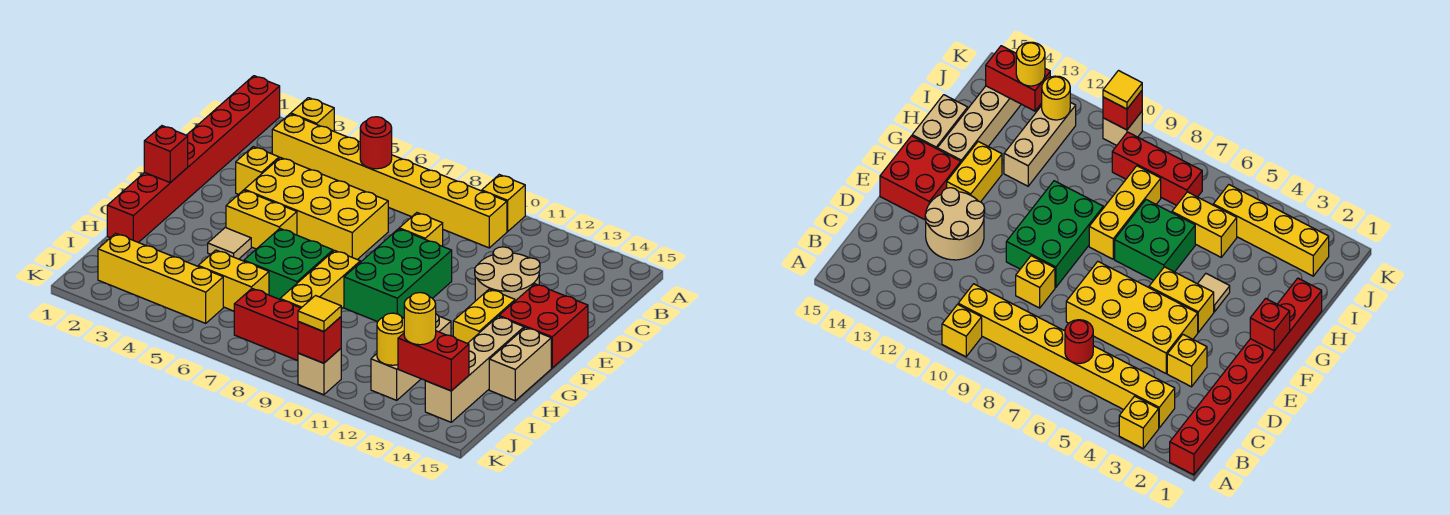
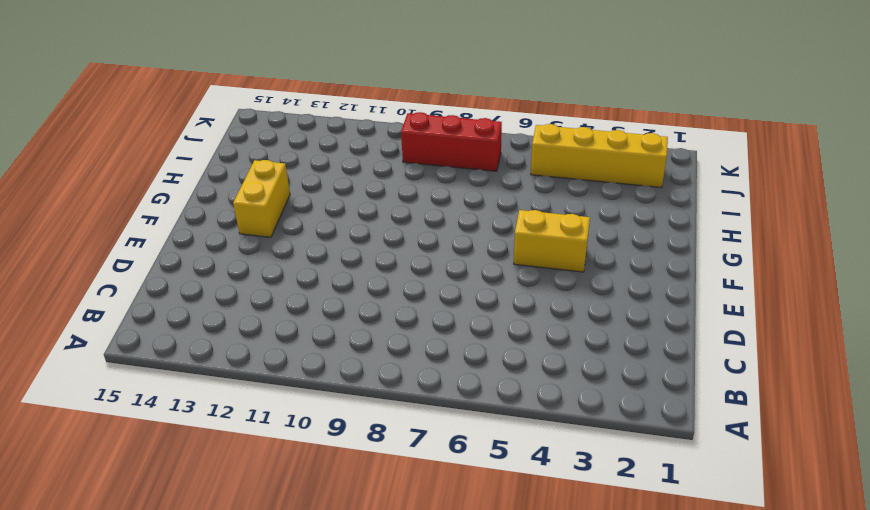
none -> red 1x8 brick [107,76,280,243]
none -> yellow 1x1 brick [291,98,334,131]
none -> yellow 1x1 brick [482,175,525,232]

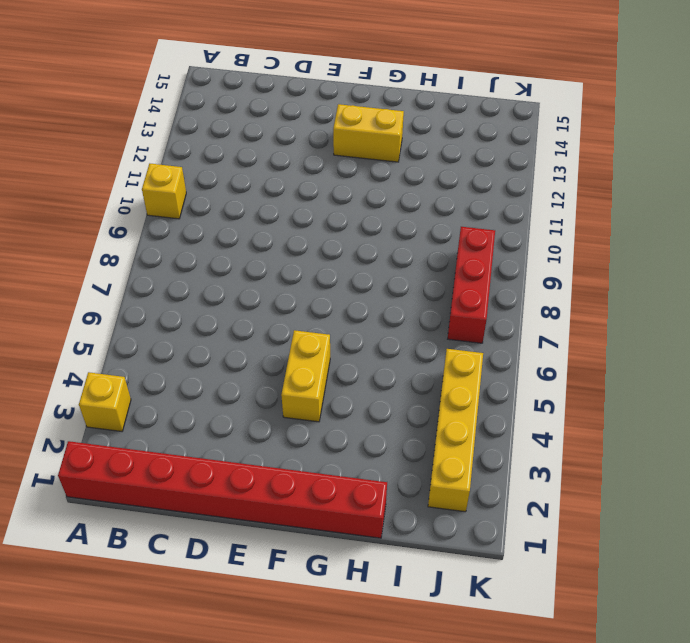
none -> yellow 1x8 brick [272,114,507,248]
none -> yellow 1x1 brick [236,147,279,194]
none -> yellow 2x4 brick [244,158,388,259]

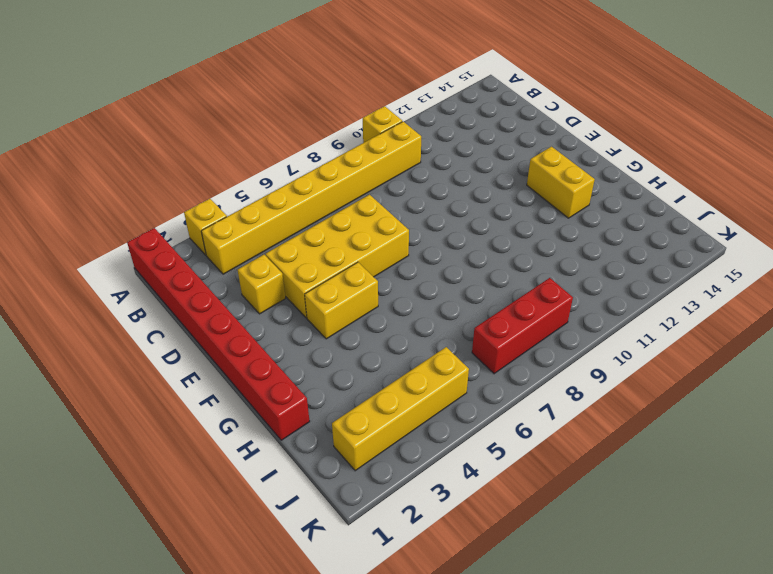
none -> yellow 1x1 brick [399,213,443,246]
none -> tan 2x2 round brick [475,247,540,301]
none -> green 2x3 brick [344,229,452,322]

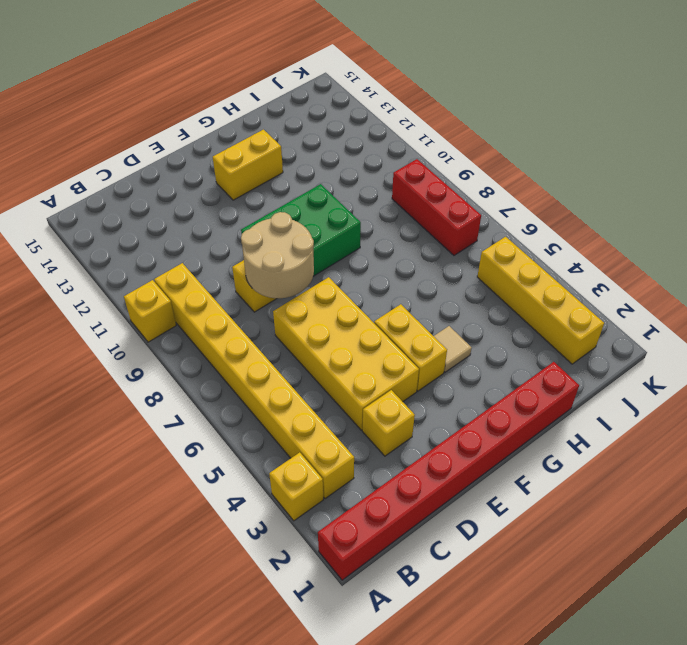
tan 2x2 round brick [241,212,314,298] -> tan 2x2 round brick moved to [475,247,540,301]
none -> red 2x2 brick [499,284,588,368]
none -> green 2x2 brick [244,229,333,299]
none -> yellow 1x3 brick [280,251,360,309]

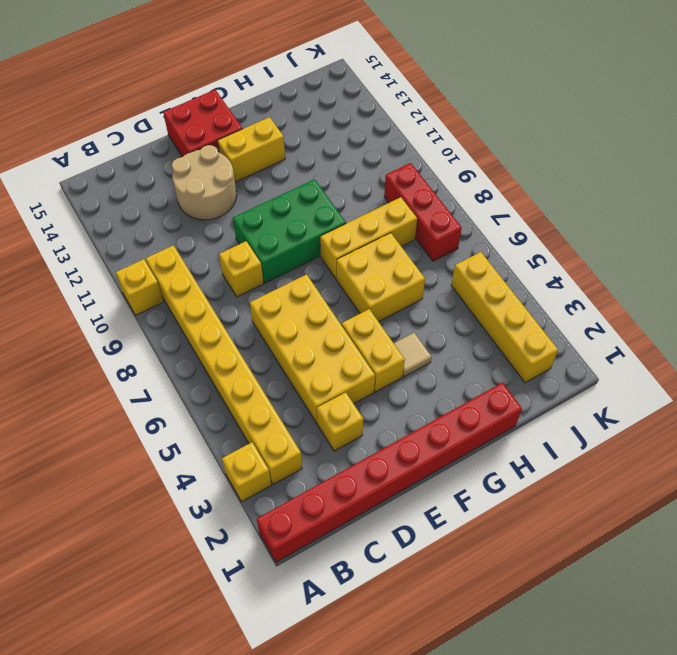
yellow 2x2 brick [337,233,425,322] -> green 2x2 brick [244,229,333,299]
none -> tan 1x4 brick [425,316,524,422]
none -> tan 1x2 brick [489,327,551,401]
none -> tan 1x3 brick [371,314,451,400]

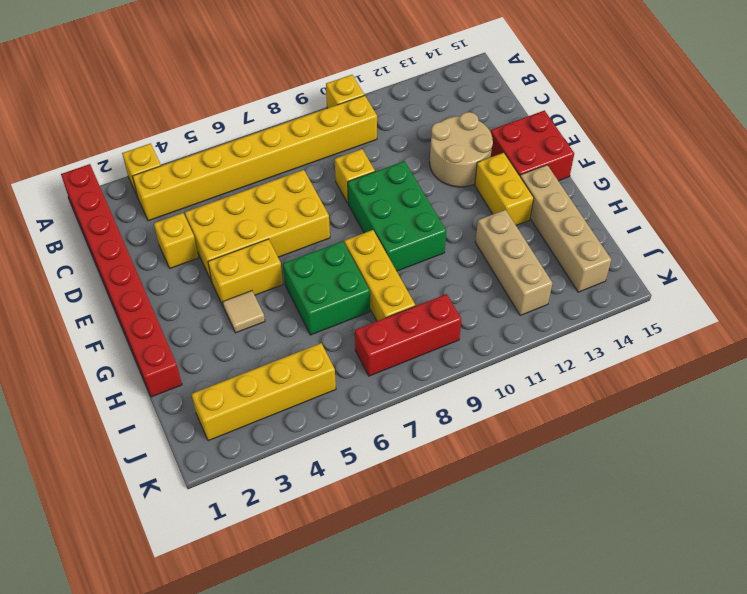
none -> tan 1x2 brick [489,327,551,401]
none -> yellow 1x2 brick [198,250,269,311]
none -> tan 1x1 brick [298,349,341,395]

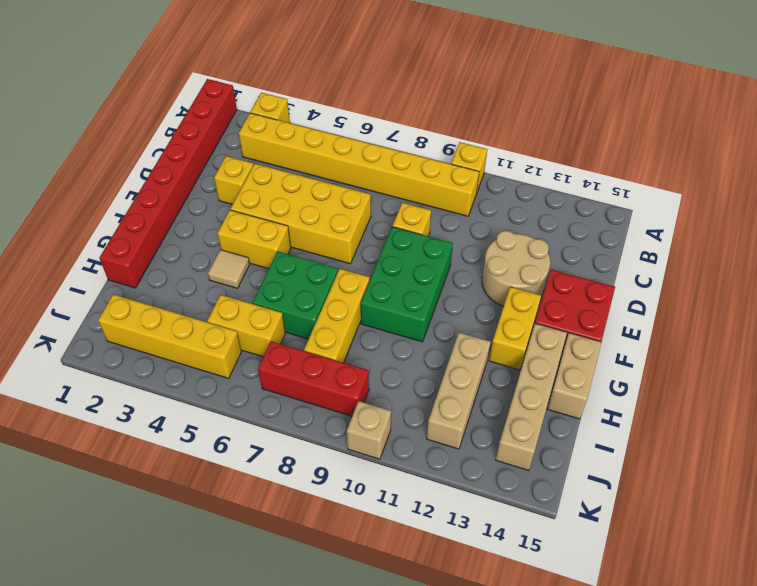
none -> red 1x1 round brick [360,117,392,169]
none -> red 1x1 brick [144,126,188,182]
none -> yellow 1x1 round brick [377,313,404,365]

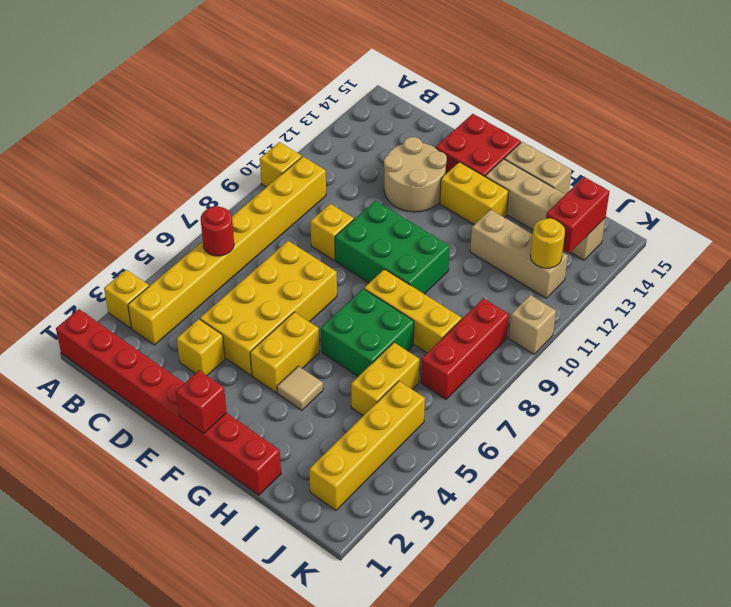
none -> red 1x1 brick [298,317,341,363]
none -> yellow 1x1 round brick [404,293,436,345]
none -> yellow 1x1 tile [298,296,341,332]

